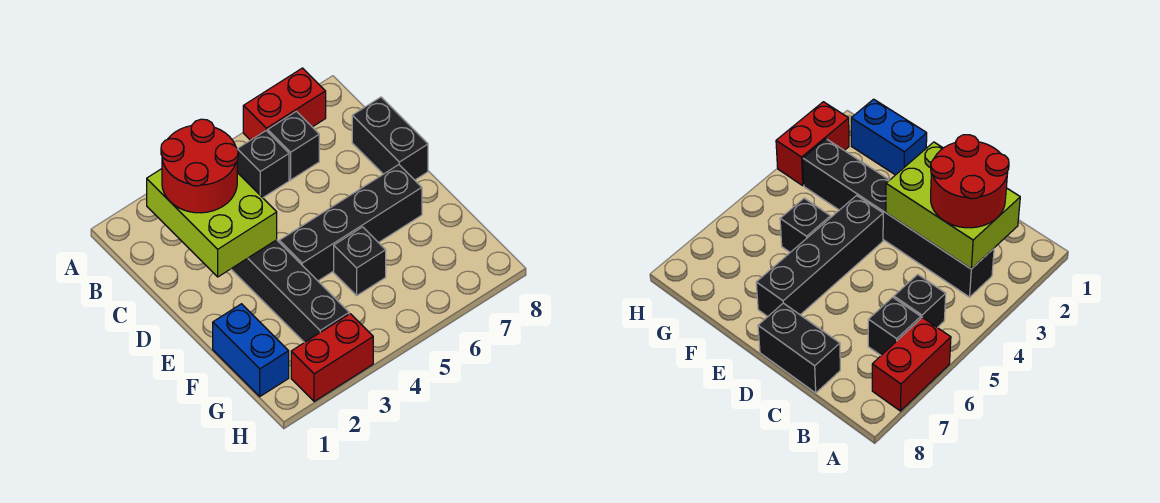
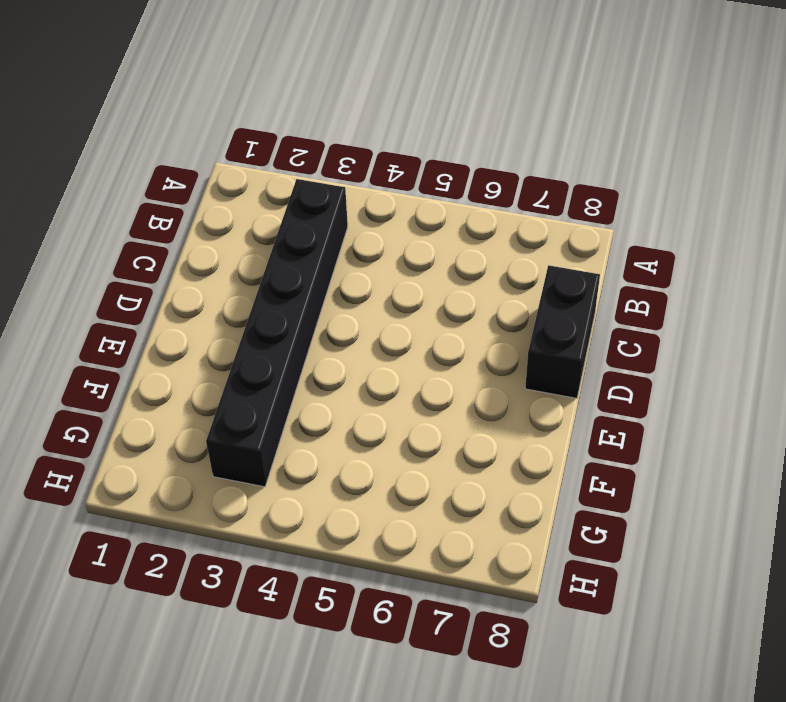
none -> red 1x2 brick [243,68,326,140]
none -> black 1x1 brick [237,131,289,198]

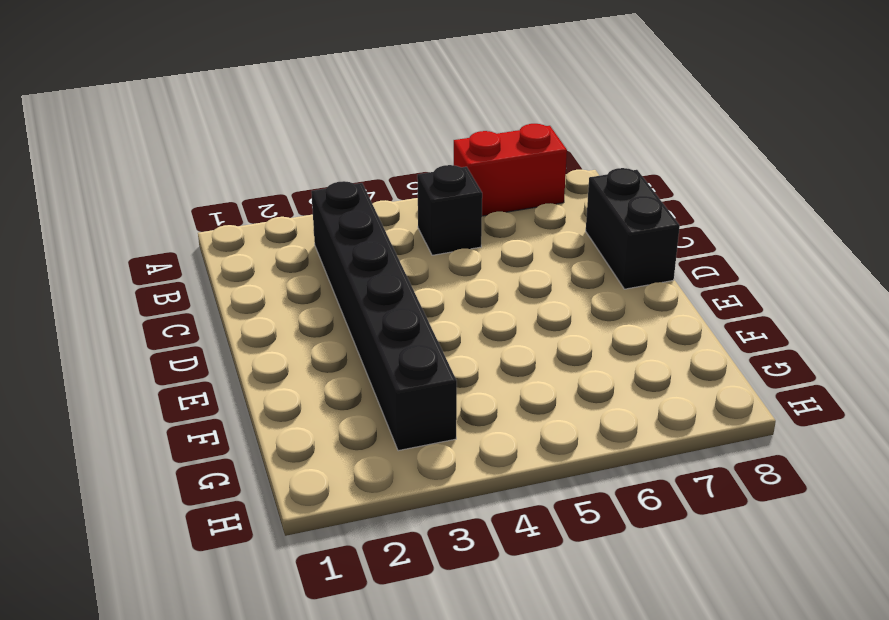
none -> black 1x1 brick [268,111,319,180]
none -> black 1x4 brick [279,165,422,281]

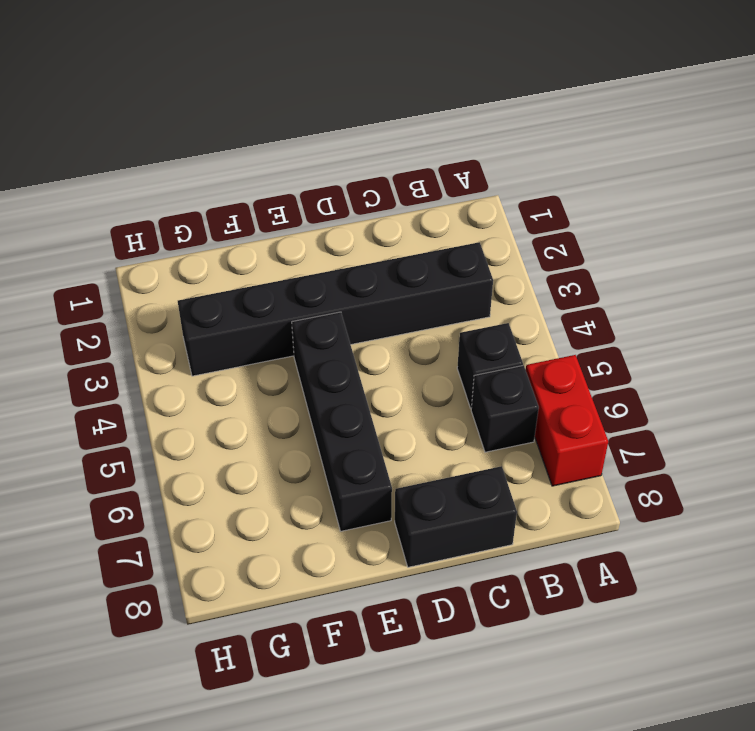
none -> blue 1x2 brick [213,304,289,396]
none -> black 1x1 brick [334,227,386,295]

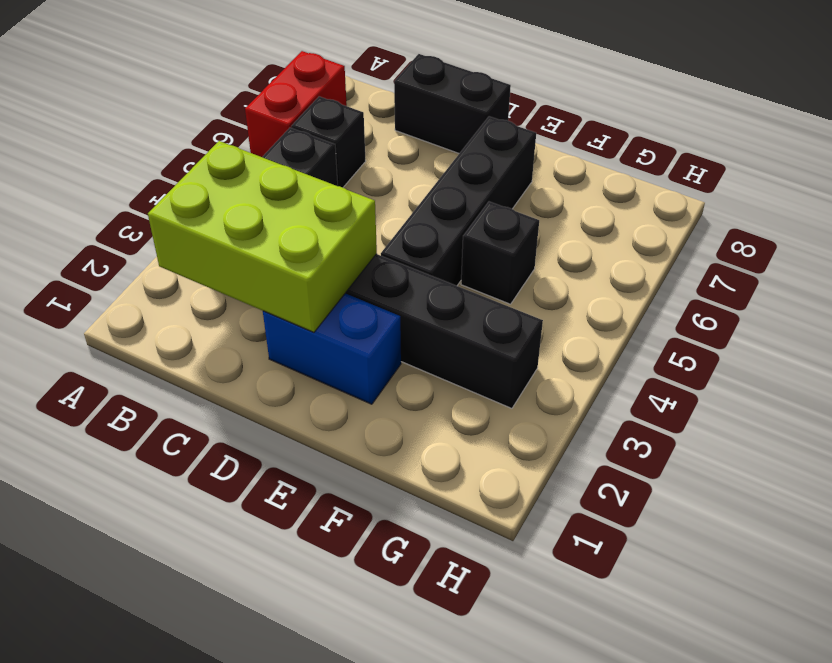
blue 1x2 brick [263,293,401,404] -> blue 1x2 brick moved to [213,304,289,396]
none -> red 1x2 brick [291,314,373,402]
none -> red 2x2 round brick [161,119,238,213]

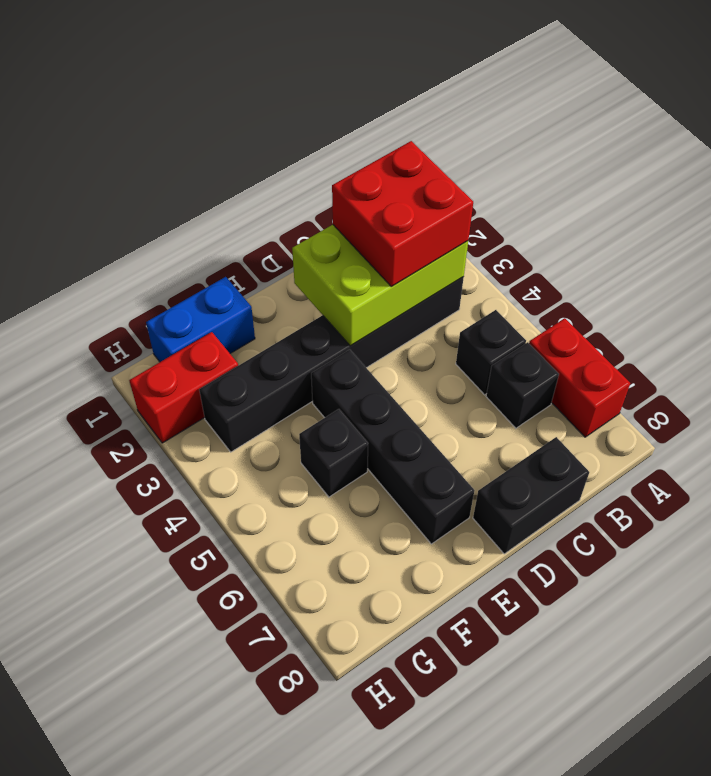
red 2x2 brick [332,141,473,287] -> red 2x2 round brick [161,119,238,213]
red 1x2 brick [129,332,238,443] -> red 1x2 brick turned to [291,314,373,402]

